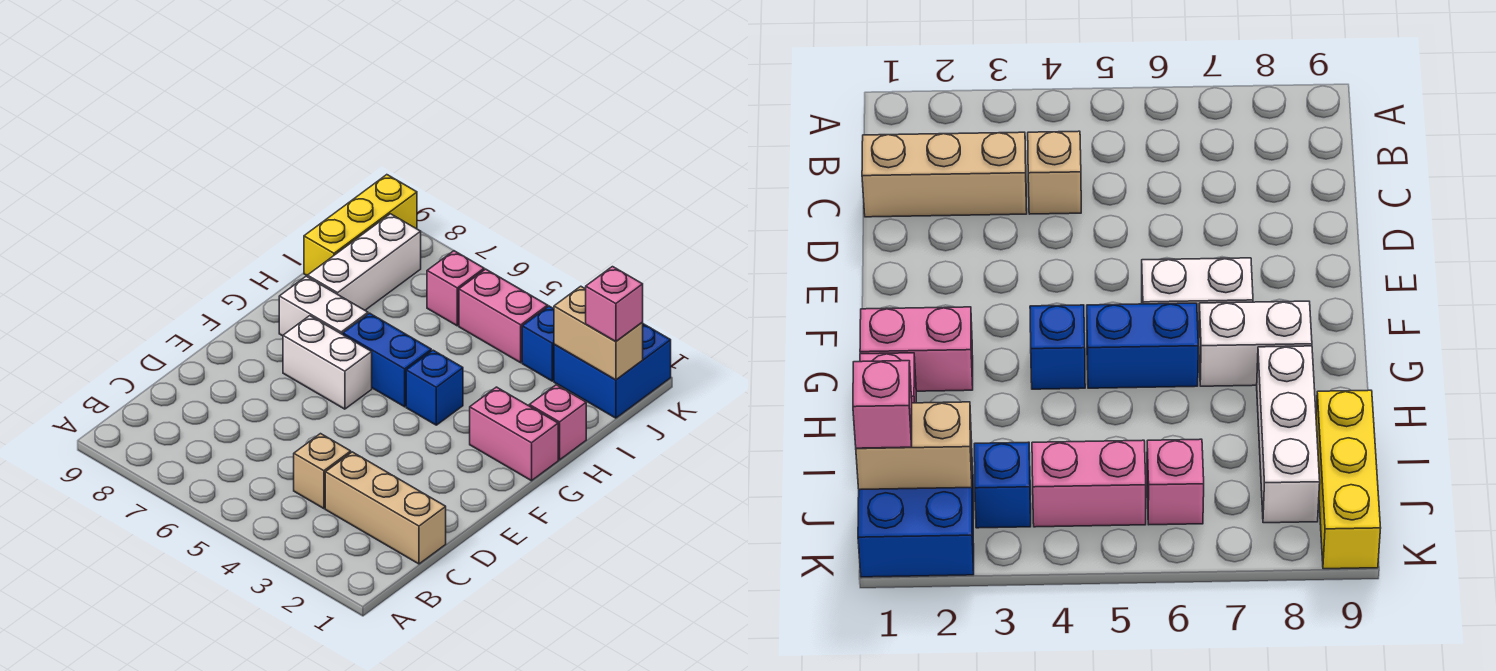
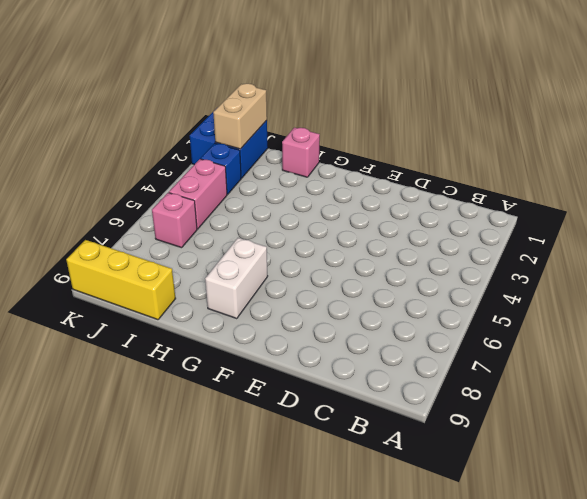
none -> tan 1x3 brick [325,452,446,564]
none -> tan 1x1 brick [294,434,351,509]
none -> white 1x2 brick [283,316,372,409]

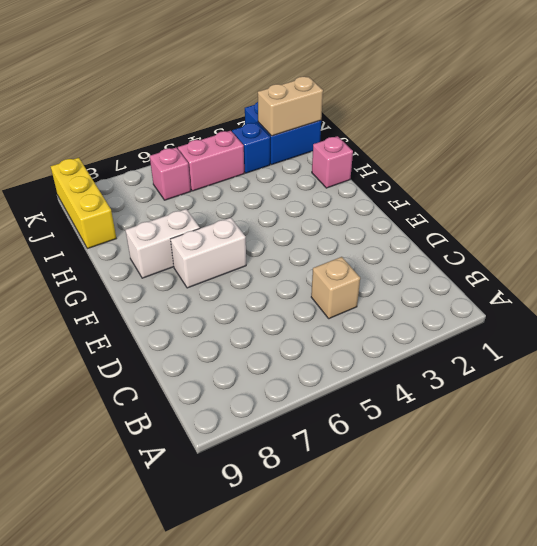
none -> tan 1x3 brick [325,452,446,564]
none -> pink 1x2 brick [470,387,558,481]
none -> blue 1x1 brick [406,350,463,425]

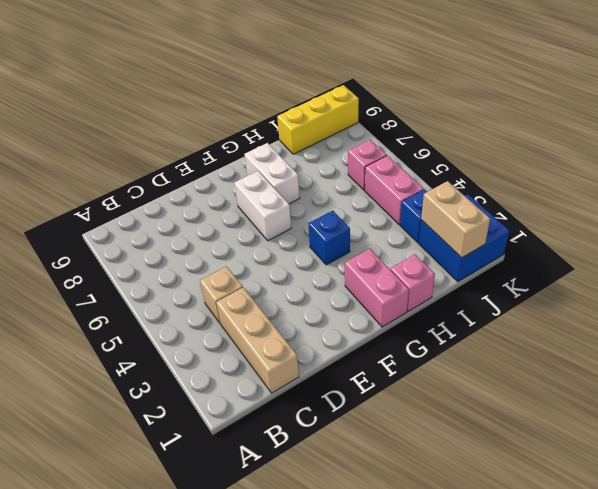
none -> blue 1x2 brick [343,313,431,407]
none -> white 1x3 brick [307,214,421,310]
none -> pink 1x1 brick [586,267,643,341]

